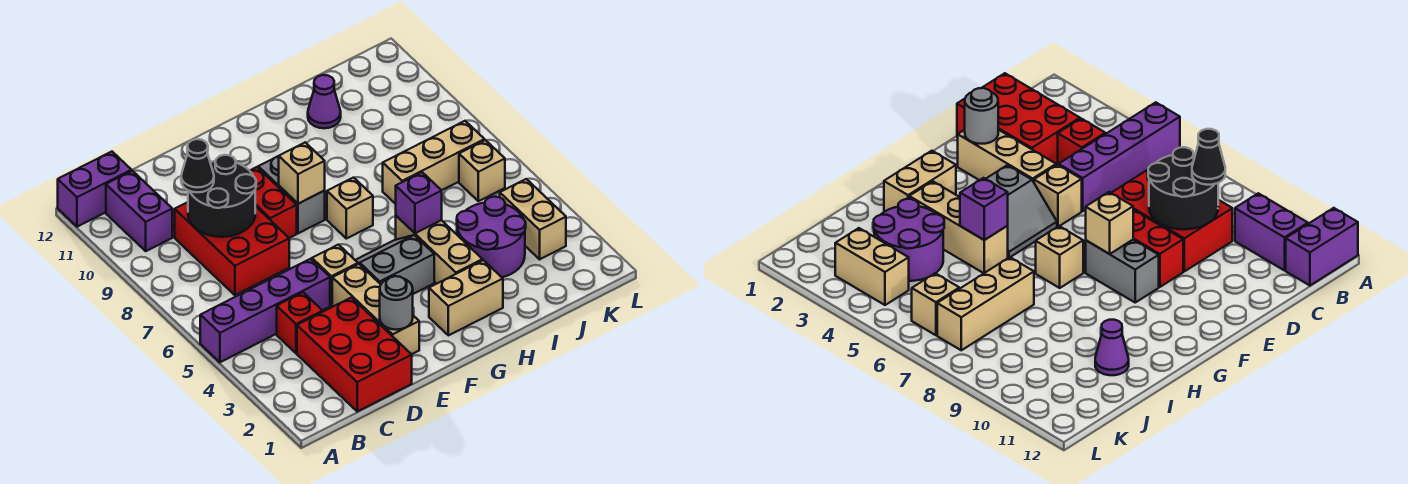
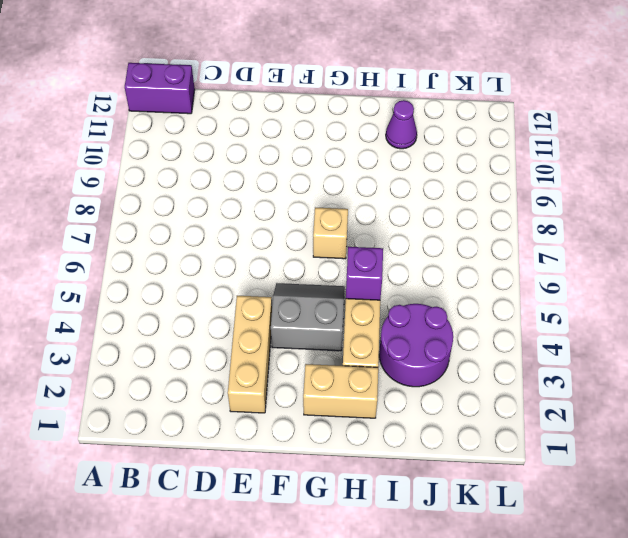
none -> purple 1x4 brick [200,259,330,362]
none -> purple 1x2 brick [106,171,172,251]
none -> red 2x3 brick [297,298,412,411]

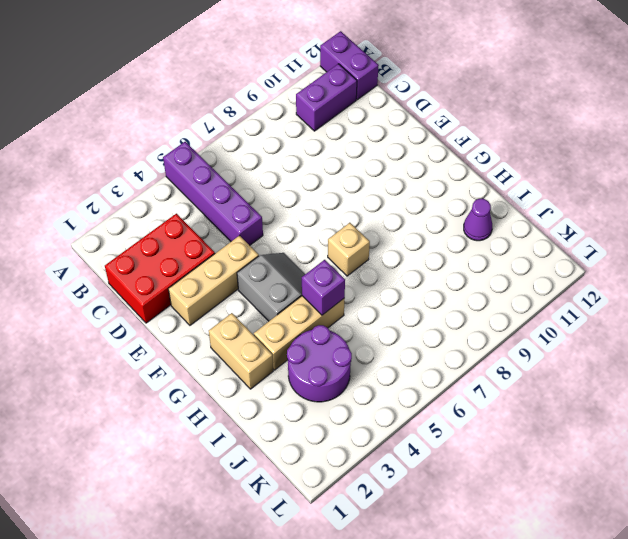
none -> red 1x1 brick [277,292,323,353]
none -> red 2x3 brick [175,202,289,295]
none -> tan 1x1 brick [312,245,358,306]

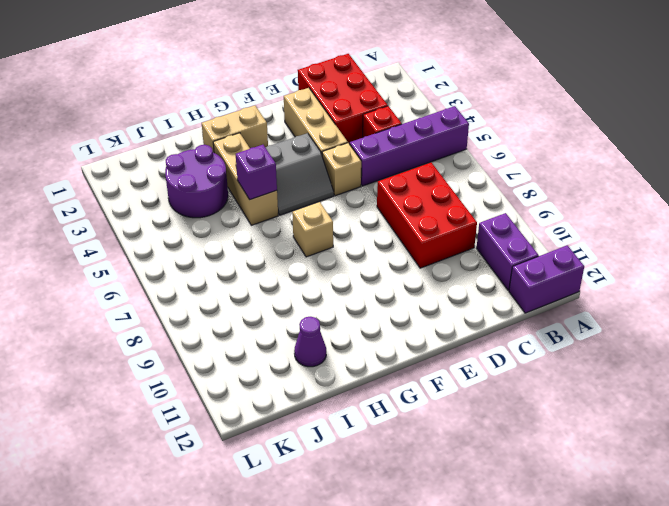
none -> red 1x2 brick [250,167,297,238]
none -> grey 1x2 brick [258,156,325,233]
none -> tan 1x3 brick [383,121,485,204]

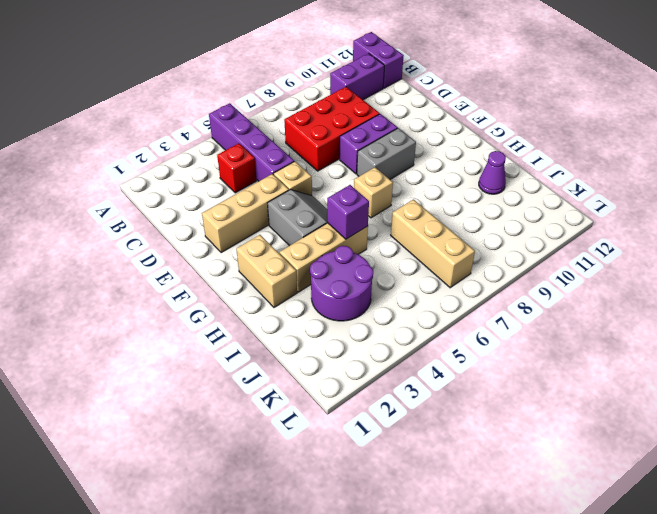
purple 1x2 brick [340,114,398,174] -> red 1x2 brick [250,167,297,238]
none -> red 2x3 brick [297,298,412,411]
none -> tan 1x2 brick [500,179,566,259]
none -> tan 1x1 brick [459,140,505,201]

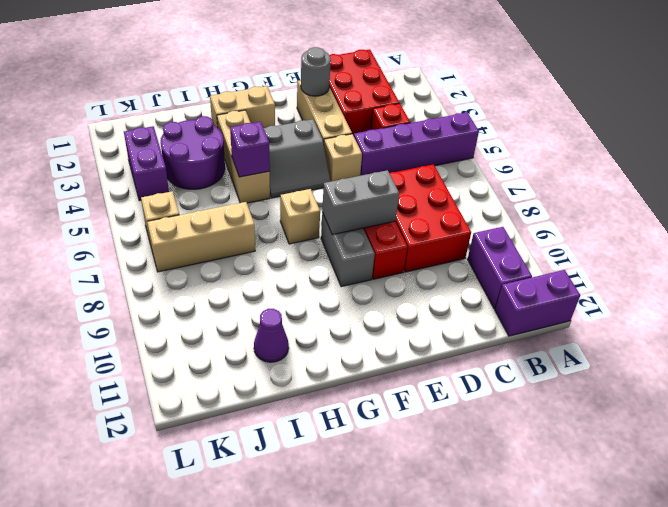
grey 1x2 brick [322,170,399,235] -> tan 1x1 brick [279,142,325,204]
purple 1x2 brick [124,126,169,201] -> tan 1x2 brick [500,179,566,259]
none -> black 2x2 round brick [188,155,256,237]
none -> black 1x1 cone [181,139,214,192]

